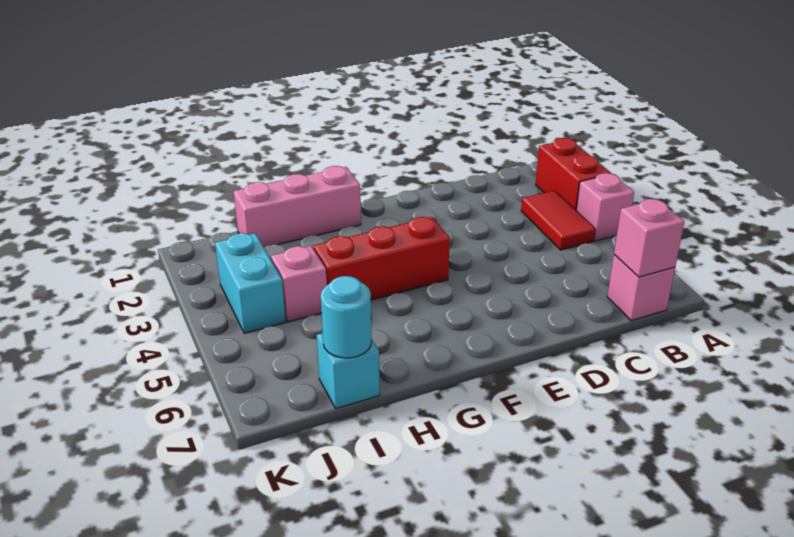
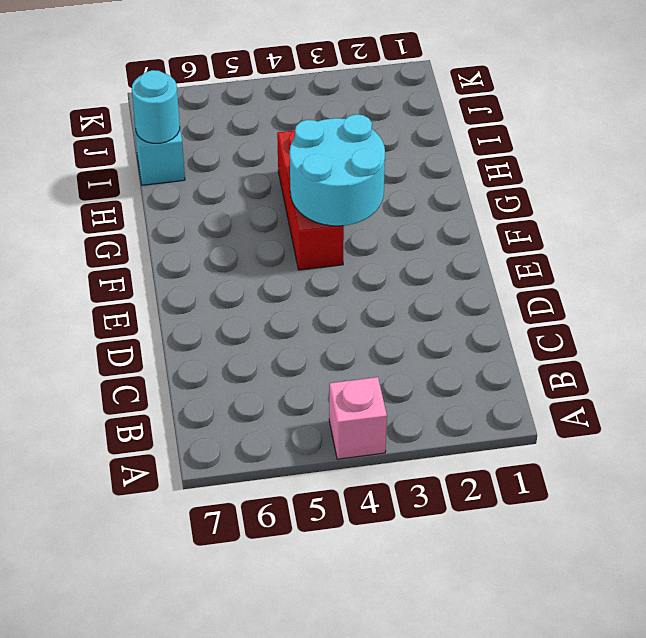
cyan 2x2 round brick [290,114,385,226] -> none
none -> red 1x2 brick [536,138,611,210]
none -> red 1x2 tile [521,191,595,250]

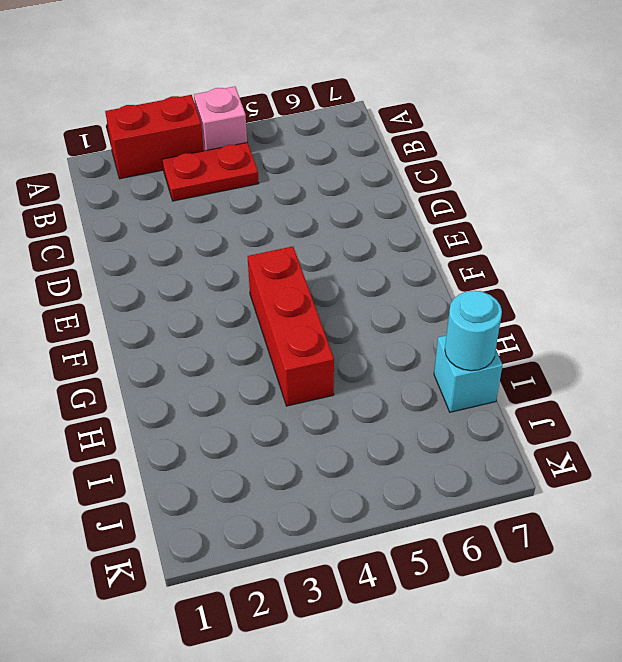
red 1x2 plate [162,142,259,201] -> red 1x2 tile [521,191,595,250]
none -> pink 1x1 brick [607,255,675,321]
none -> pink 1x3 brick [233,166,361,247]

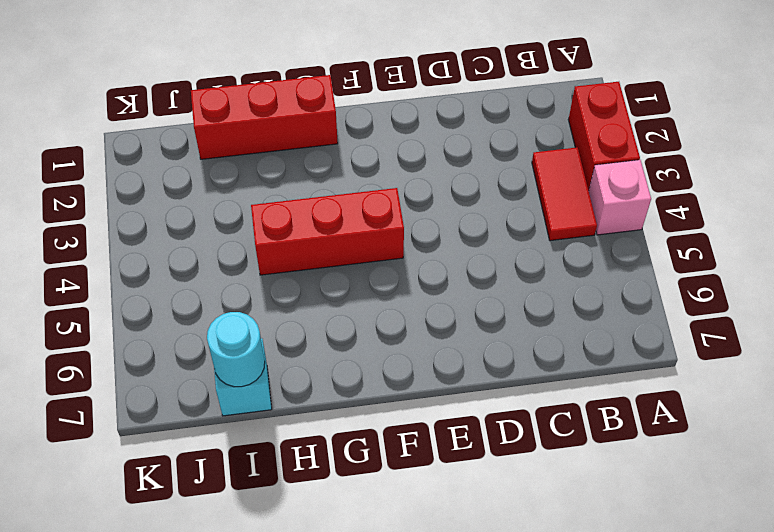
red 1x3 brick [191,75,338,159] -> pink 1x3 brick [233,166,361,247]
none -> pink 1x1 brick [607,255,675,321]
none -> pink 1x1 brick [271,246,327,322]

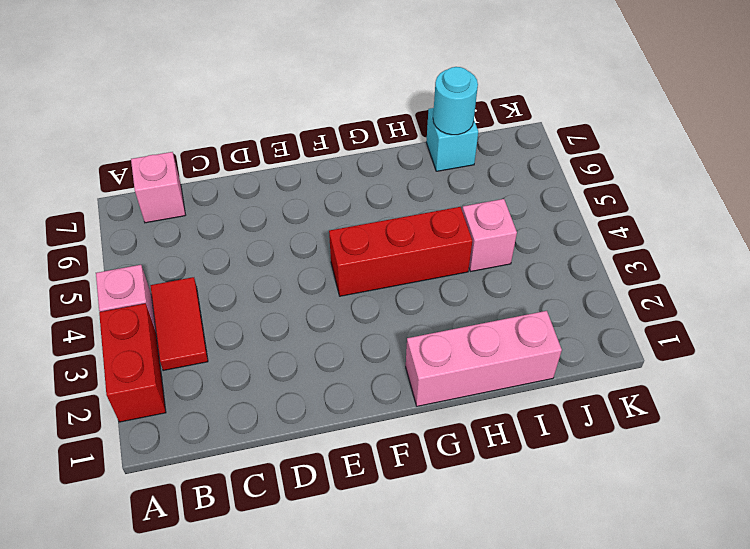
none -> cyan 1x2 brick [215,233,286,333]
none -> pink 1x1 brick [614,199,684,277]

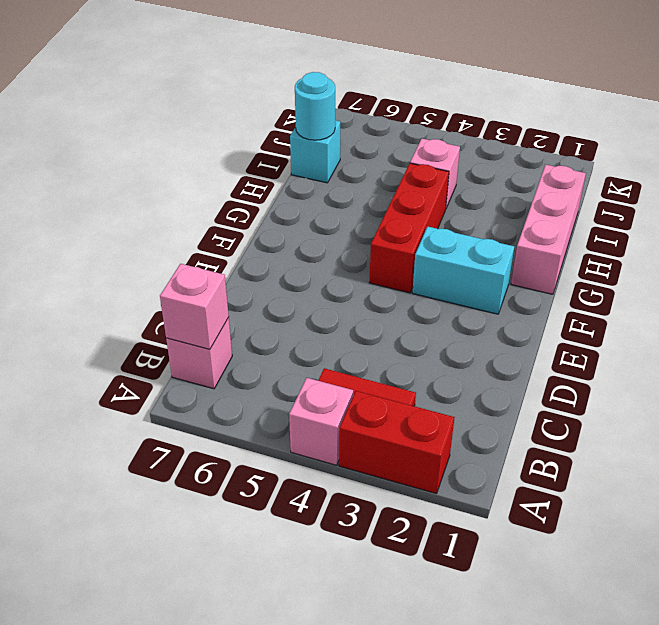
cyan 1x2 brick [412,227,514,314] -> cyan 1x2 brick moved to [215,233,286,333]

